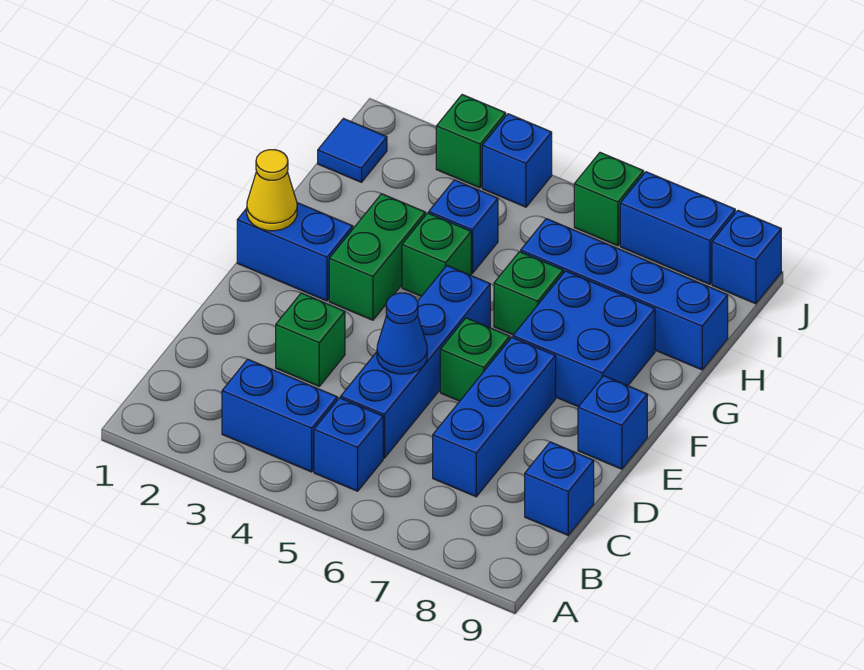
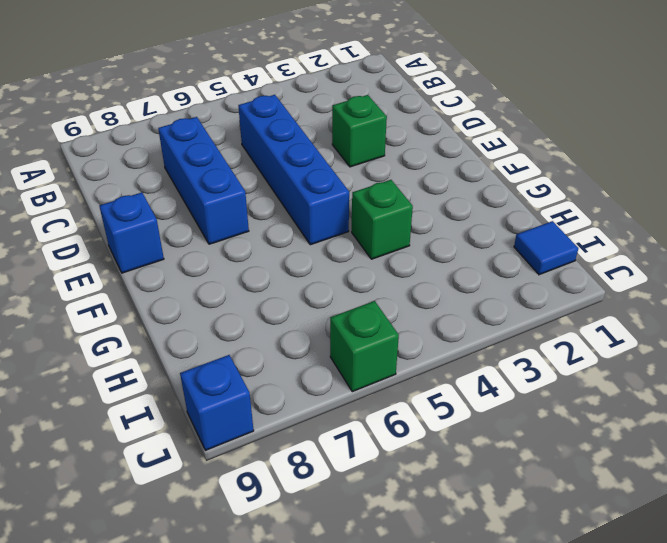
none -> blue 1x2 brick [222,359,337,472]
none -> blue 1x1 brick [314,398,383,491]
none -> blue 1x1 brick [525,442,594,535]

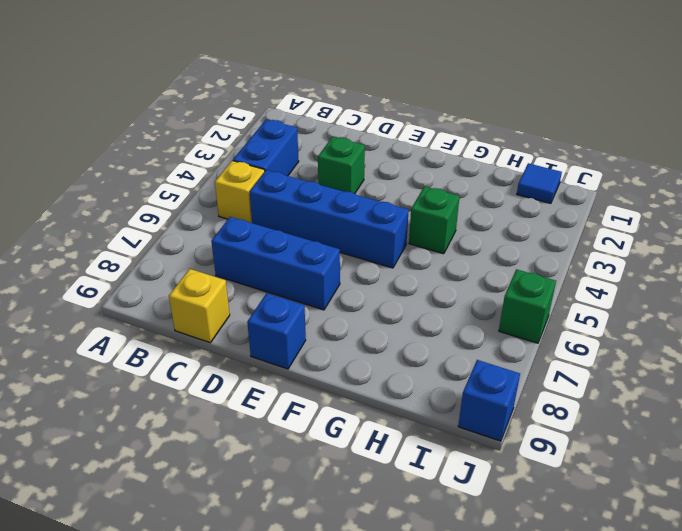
yellow 1x1 brick [215,161,265,223] -> blue 1x1 brick [314,398,383,491]
yellow 1x1 brick [169,269,230,343] -> blue 1x1 brick [525,442,594,535]
none -> green 1x1 brick [440,318,510,401]
none -> blue 1x2 brick [237,203,353,301]
none -> green 1x2 brick [329,194,425,320]

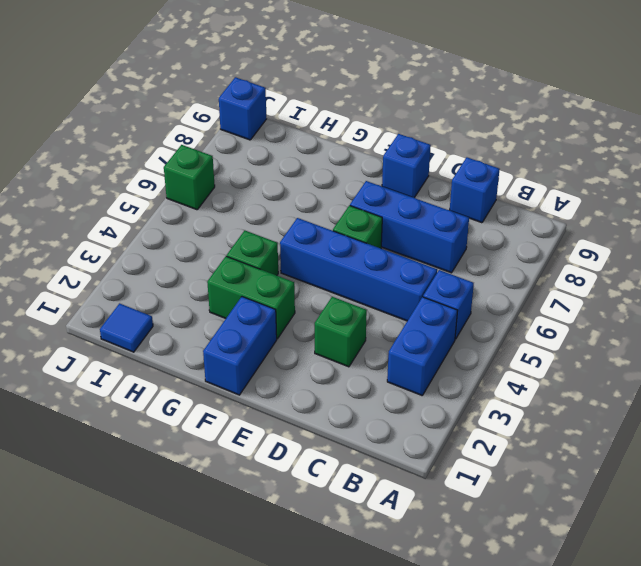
none -> blue 2x2 brick [513,271,655,407]
none -> green 1x1 brick [494,252,563,335]
none -> blue 1x1 brick [429,180,498,273]

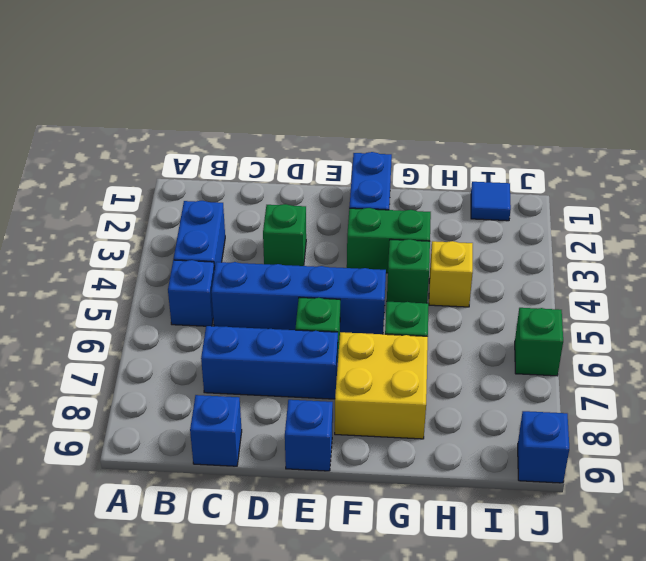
yellow 2x2 brick [335,332,428,439] -> blue 2x2 brick [513,271,655,407]
yellow 1x1 brick [429,241,473,307] -> blue 1x1 brick [429,180,498,273]
none -> blue 1x4 brick [521,219,728,370]
none -> green 1x1 brick [436,95,506,188]
none -> blue 1x1 brick [482,114,552,207]

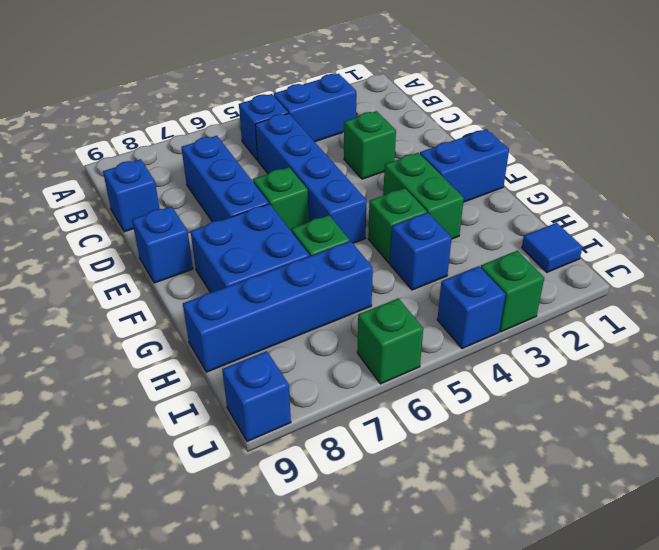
none -> blue 1x2 brick [620,172,735,284]
none -> blue 1x1 cone [377,293,427,374]
none -> yellow 1x1 cone [247,150,297,231]

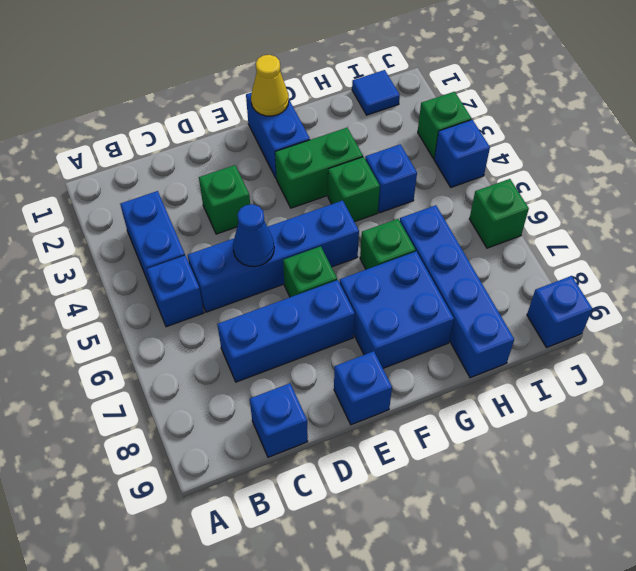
none -> blue 1x2 brick [620,172,735,284]

